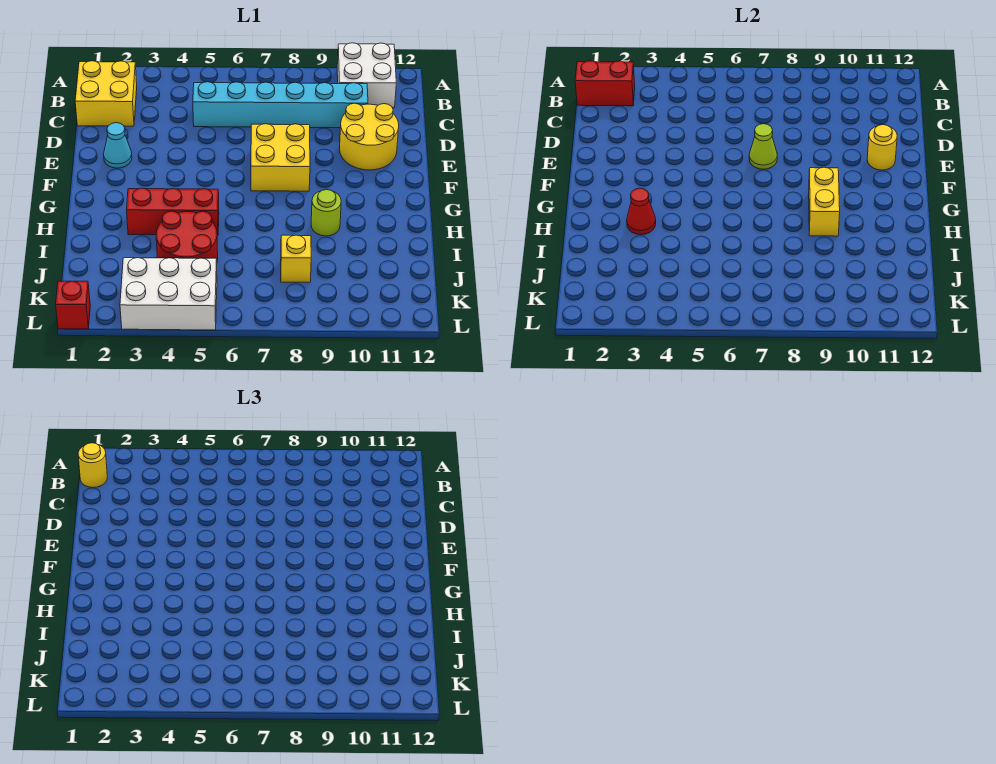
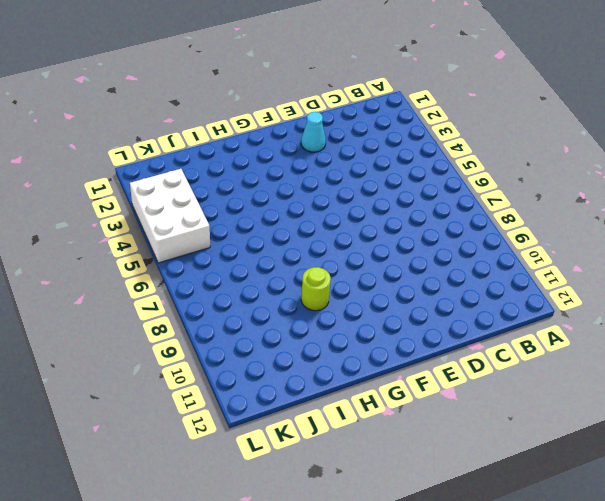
none -> white 2x2 brick [337,43,396,108]
none -> yellow 2x2 brick [75,61,137,126]
none -> cyan 1x6 brick [193,82,368,128]

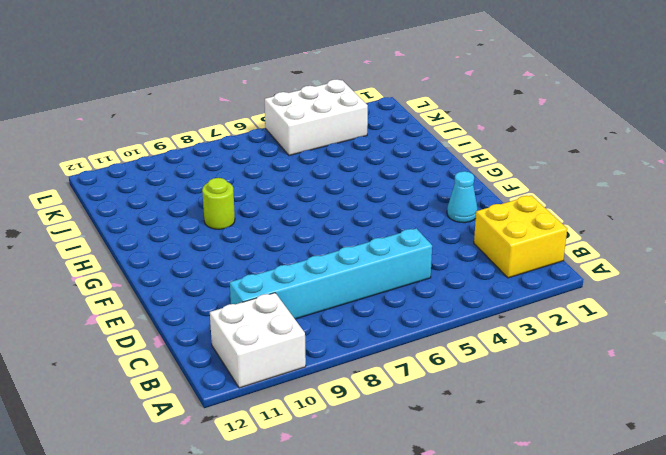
none -> yellow 2x2 round brick [340,103,399,170]
none -> yellow 2x2 brick [251,124,310,191]
none -> red 1x3 brick [127,188,219,235]

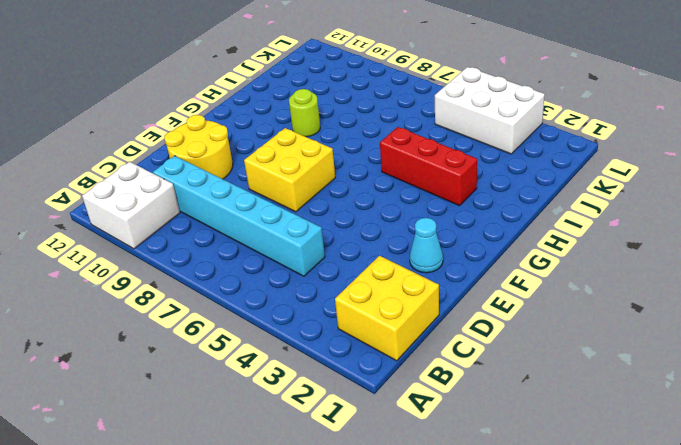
none -> red 2x2 round brick [156,211,218,260]
none -> yellow 1x1 brick [281,235,311,282]
none -> red 1x1 brick [56,281,90,329]

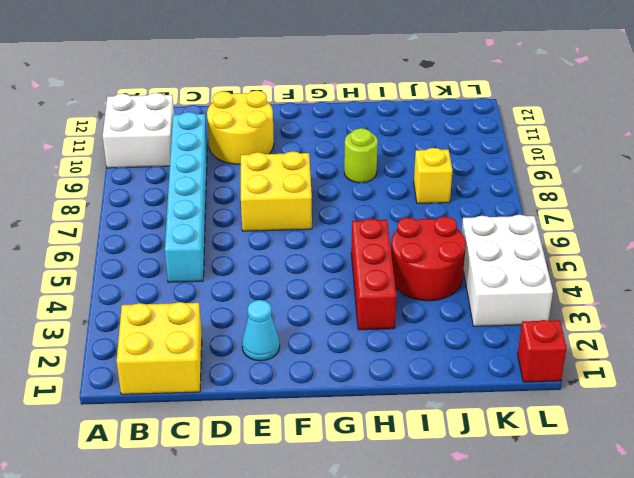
none -> red 1x2 brick [575,61,635,106]
none -> lime 1x1 cone [749,124,777,169]
none -> yellow 1x1 round brick [867,125,897,170]

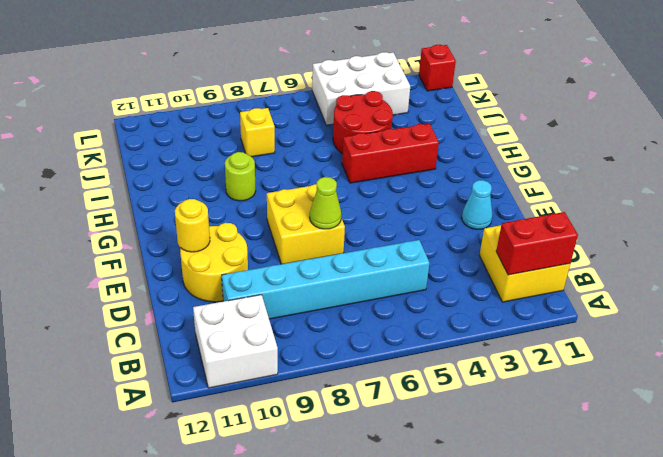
none -> yellow 1x2 brick [809,167,840,236]
none -> red 1x1 cone [627,188,656,235]
none -> yellow 1x1 round brick [78,443,107,488]

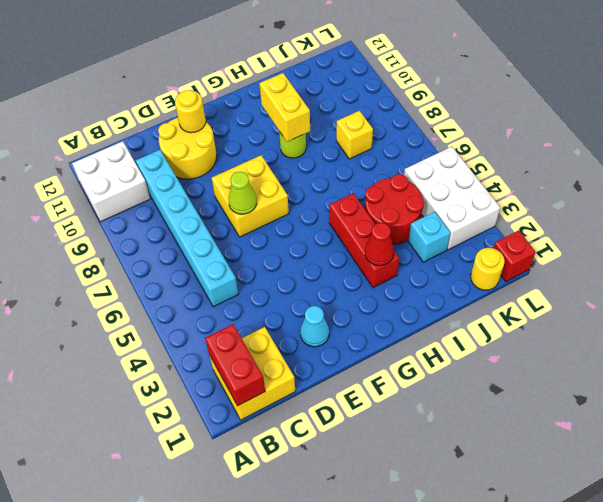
yellow 1x2 brick [259,73,310,142] -> yellow 1x2 brick turned to [809,167,840,236]
cyan 1x1 brick [408,212,450,262] -> none
yellow 1x1 round brick [471,248,505,290] -> yellow 1x1 round brick moved to [78,443,107,488]

